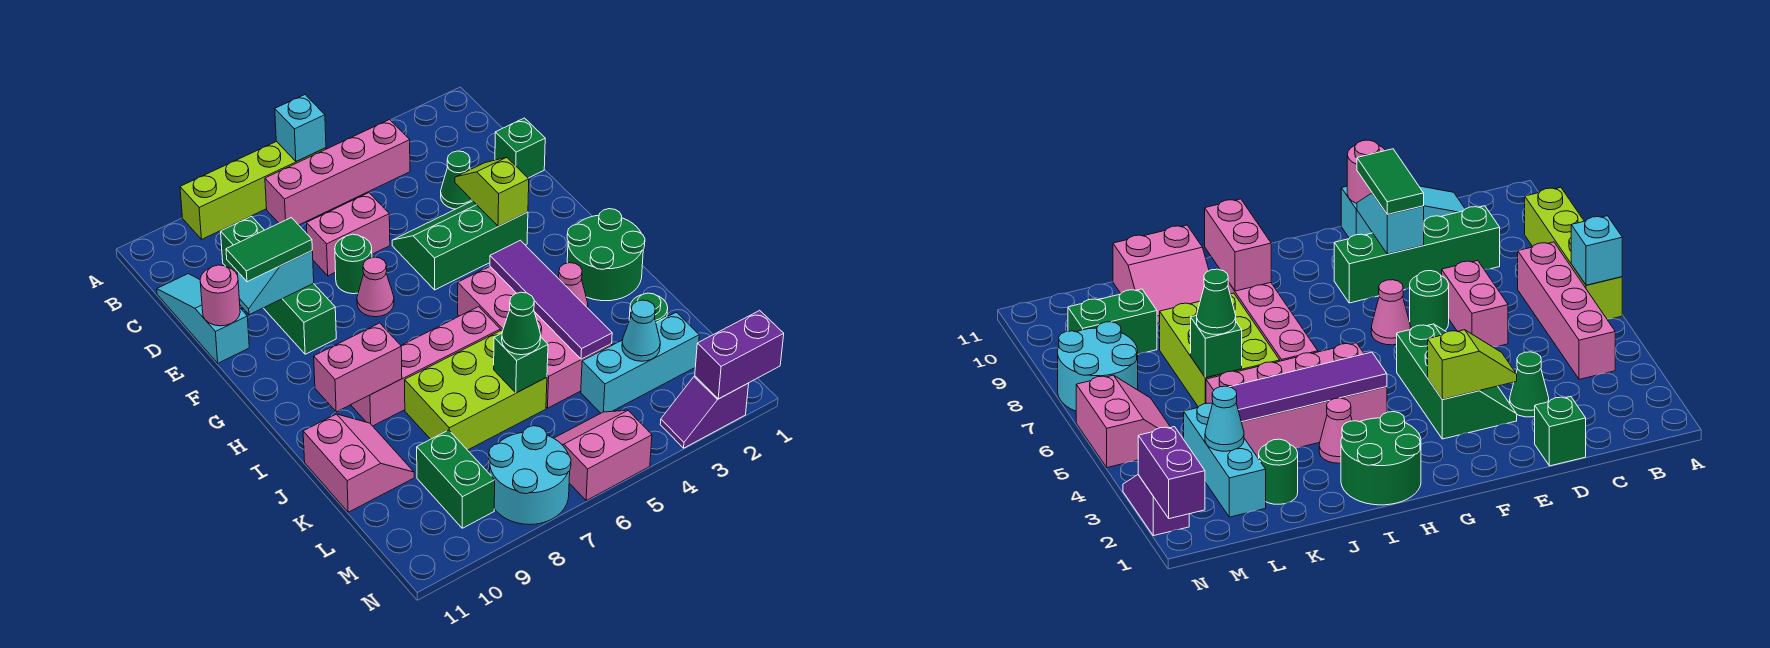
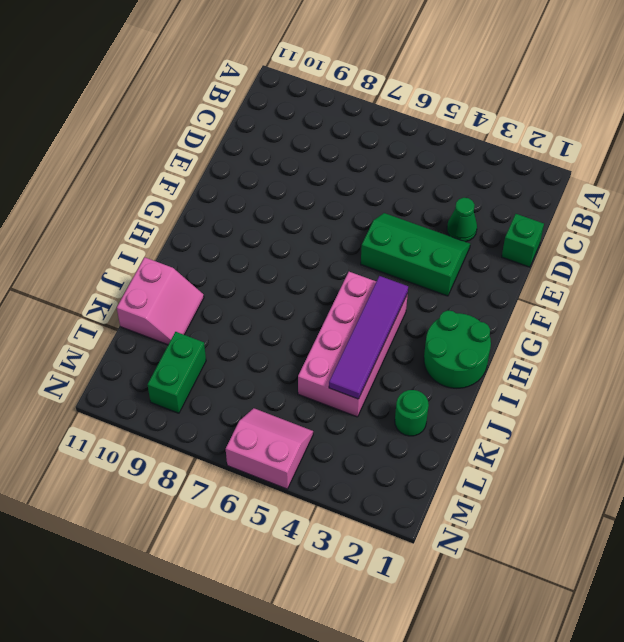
none -> lime 1x4 brick [180,141,326,239]
none -> pink 1x4 brick [265,120,410,225]
none -> green 1x4 brick [221,216,336,354]
none -> cyan 1x3 slope [157,274,249,363]

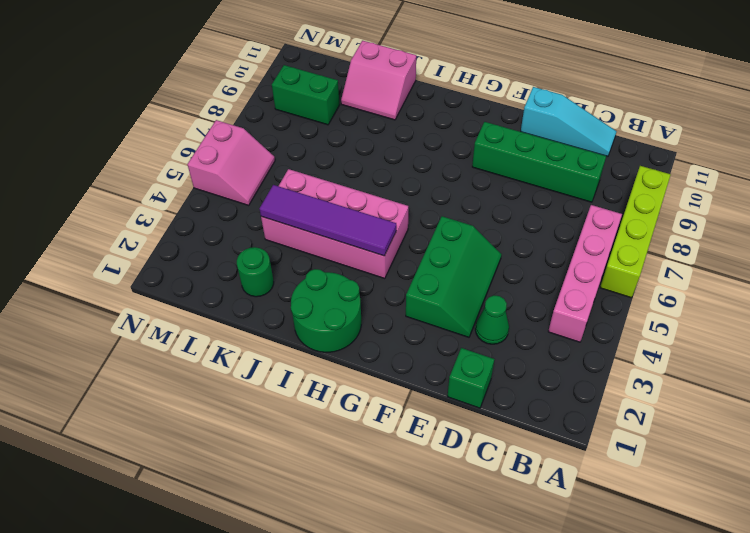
none -> pink 1x2 brick [307,193,390,276]
none -> green 1x1 round brick [335,234,372,294]
none -> pink 1x1 cone [357,257,394,317]
none -> pink 1x1 cone [559,263,588,308]

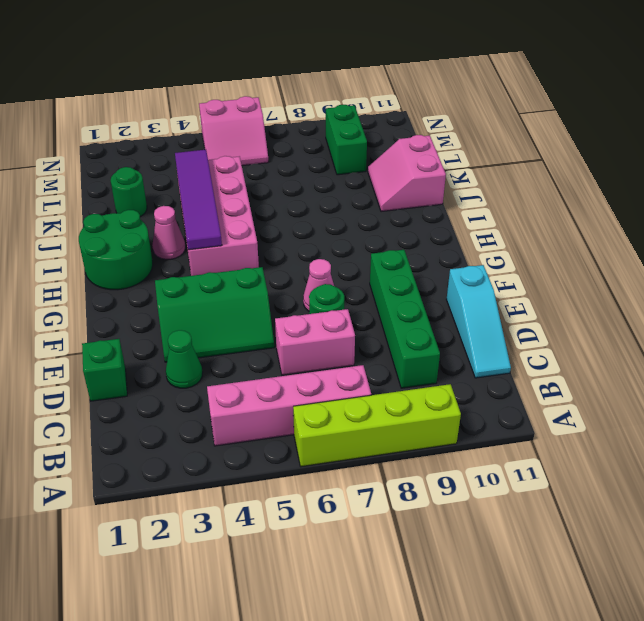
none -> pink 1x4 brick [351,307,500,426]
none -> lime 2x3 brick [405,330,547,450]
none -> cyan 1x3 brick [581,312,699,413]
none -> cyan 2x2 round brick [489,426,571,525]

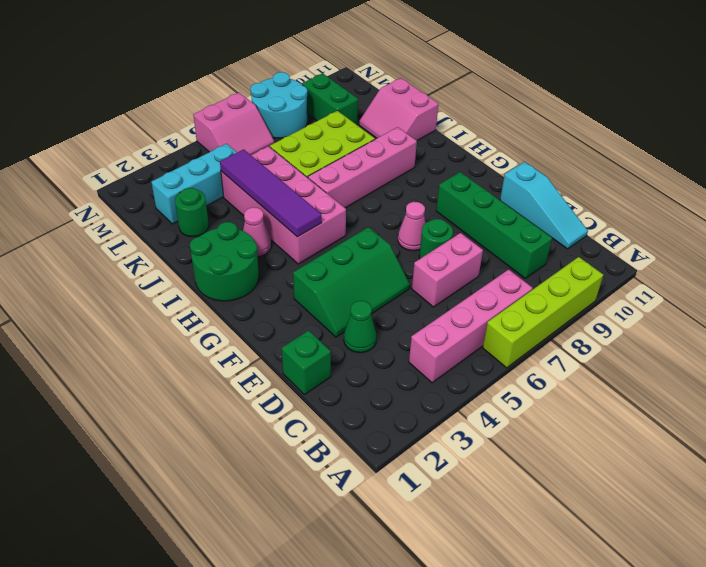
none -> purple 1x2 slope [660,376,749,448]
none -> cyan 1x1 brick [275,95,326,162]
none -> lime 1x2 slope [455,157,529,226]
none -> cyan 1x2 slope [237,251,314,315]

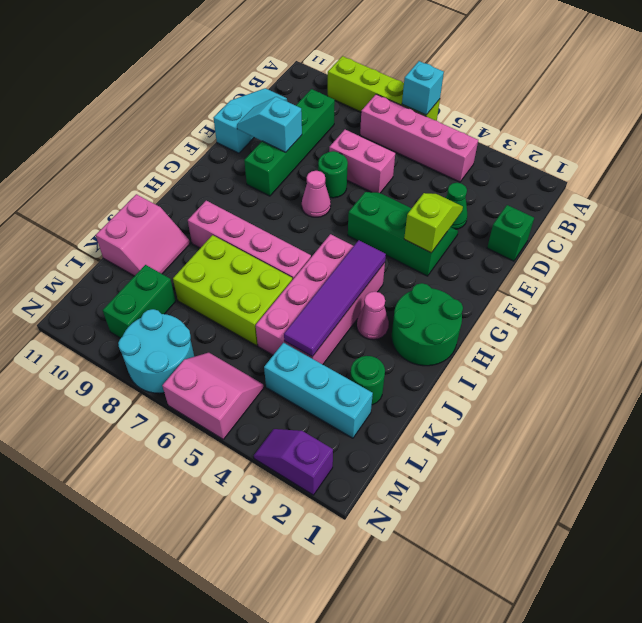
none -> pink 1x1 round brick [200,265,240,326]
none -> pink 1x2 brick [314,323,402,412]
none -> green 1x1 brick [494,333,548,393]
none -> cyan 1x1 cone [622,300,660,361]

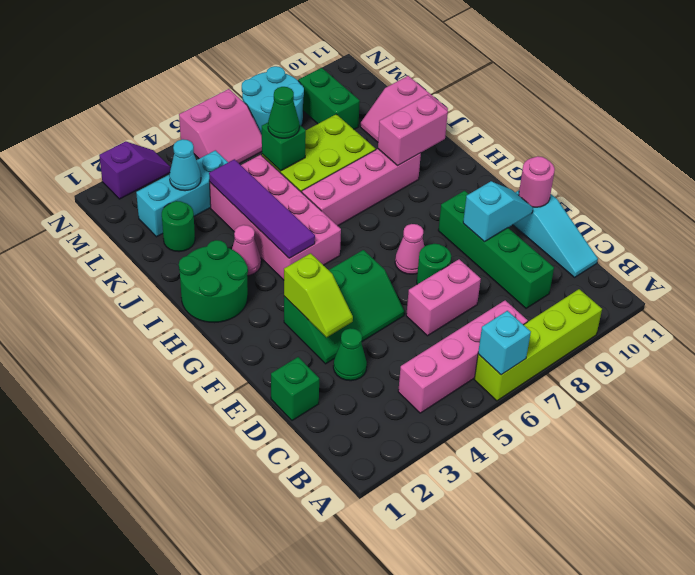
none -> purple 1x2 brick [695,310,784,399]
none -> green 1x2 tile [226,218,312,282]

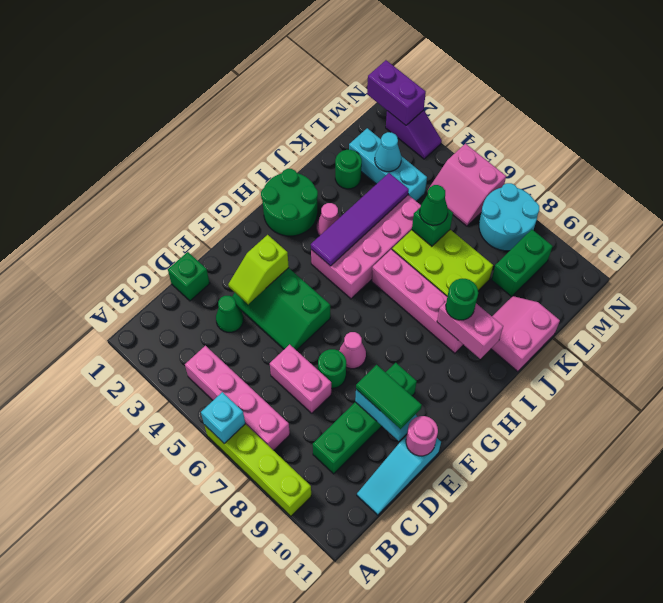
green 1x1 round brick [446,279,478,320] -> none

